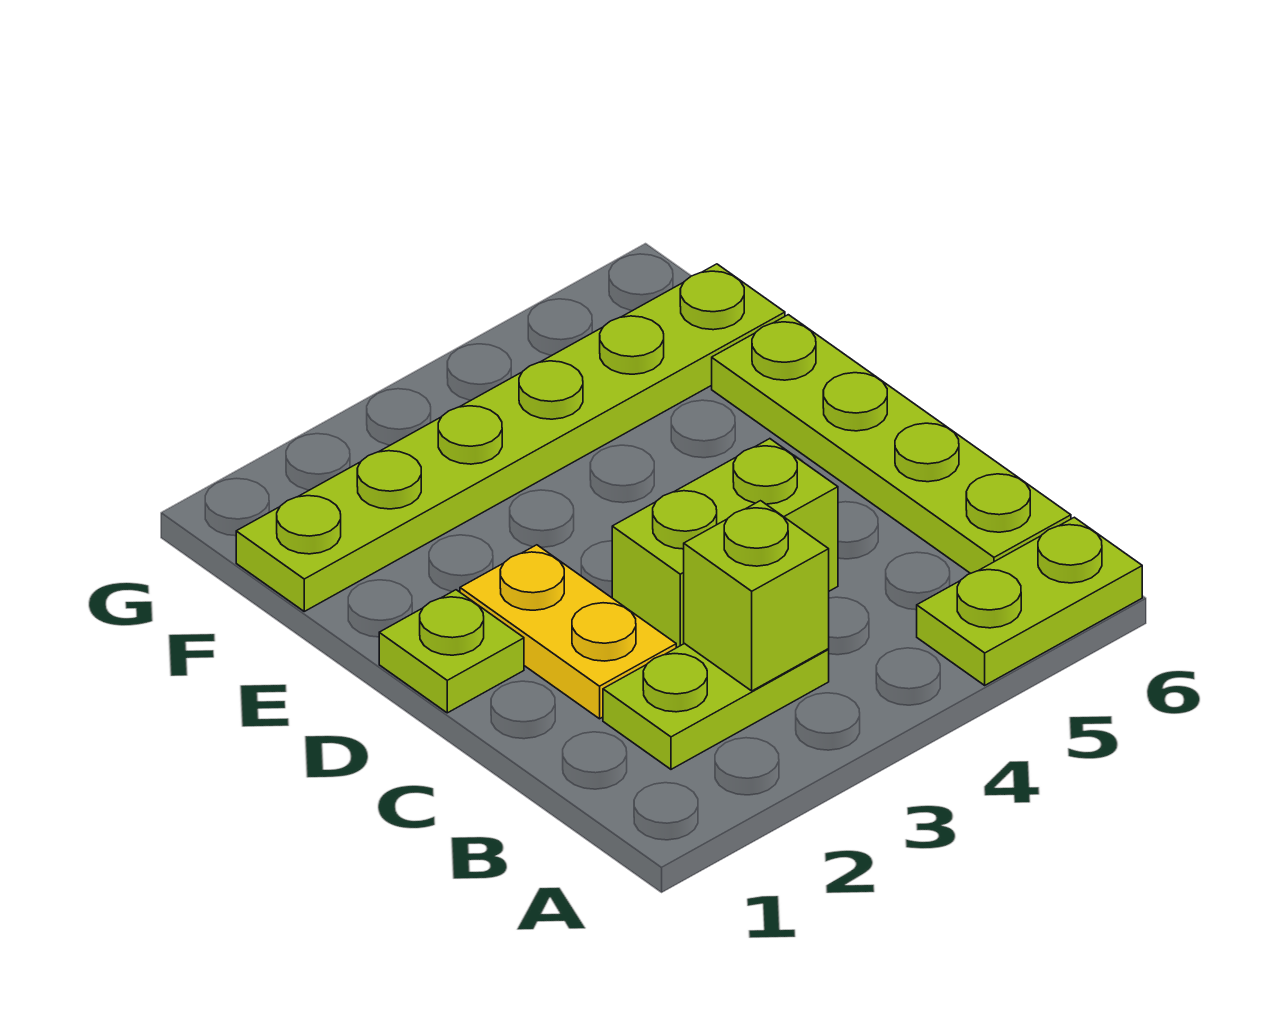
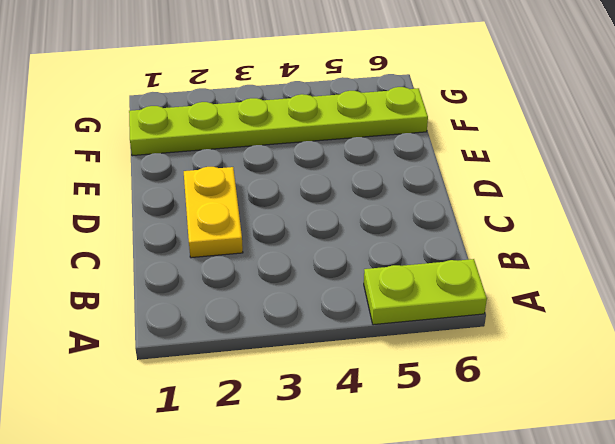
none -> lime 1x2 plate [603,643,829,769]
none -> lime 1x4 plate [712,315,1071,573]

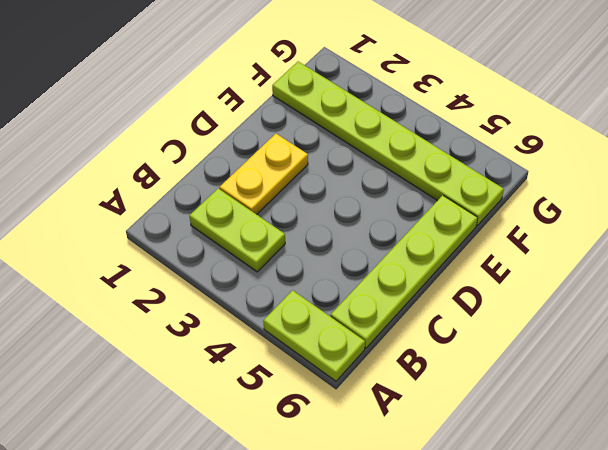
none -> lime 1x2 brick [612,439,838,648]
none -> lime 1x1 plate [379,590,524,713]

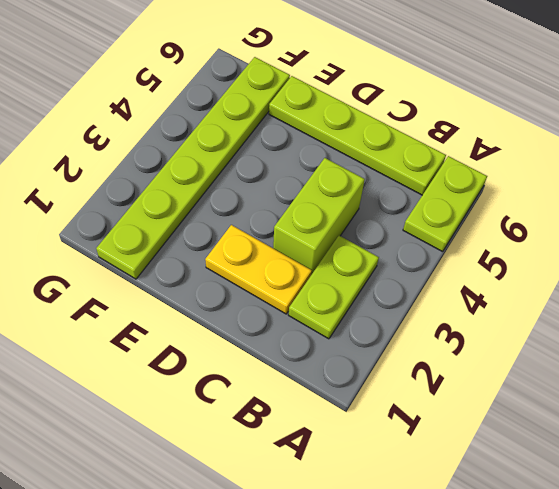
none -> lime 1x1 plate [379,590,524,713]
none -> lime 1x1 brick [684,501,829,691]

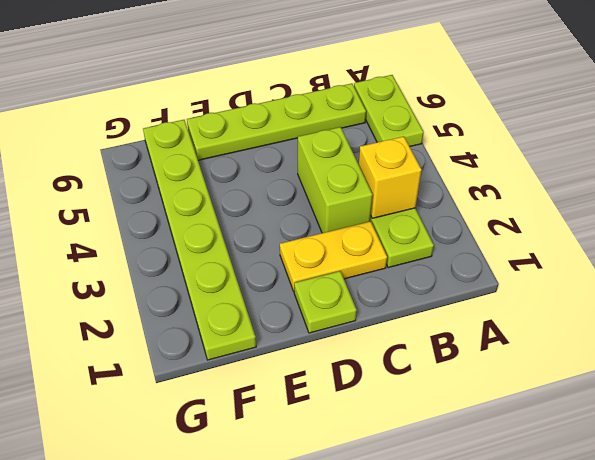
yellow 1x1 brick [359,136,422,218] -> lime 1x1 brick [684,501,829,691]

